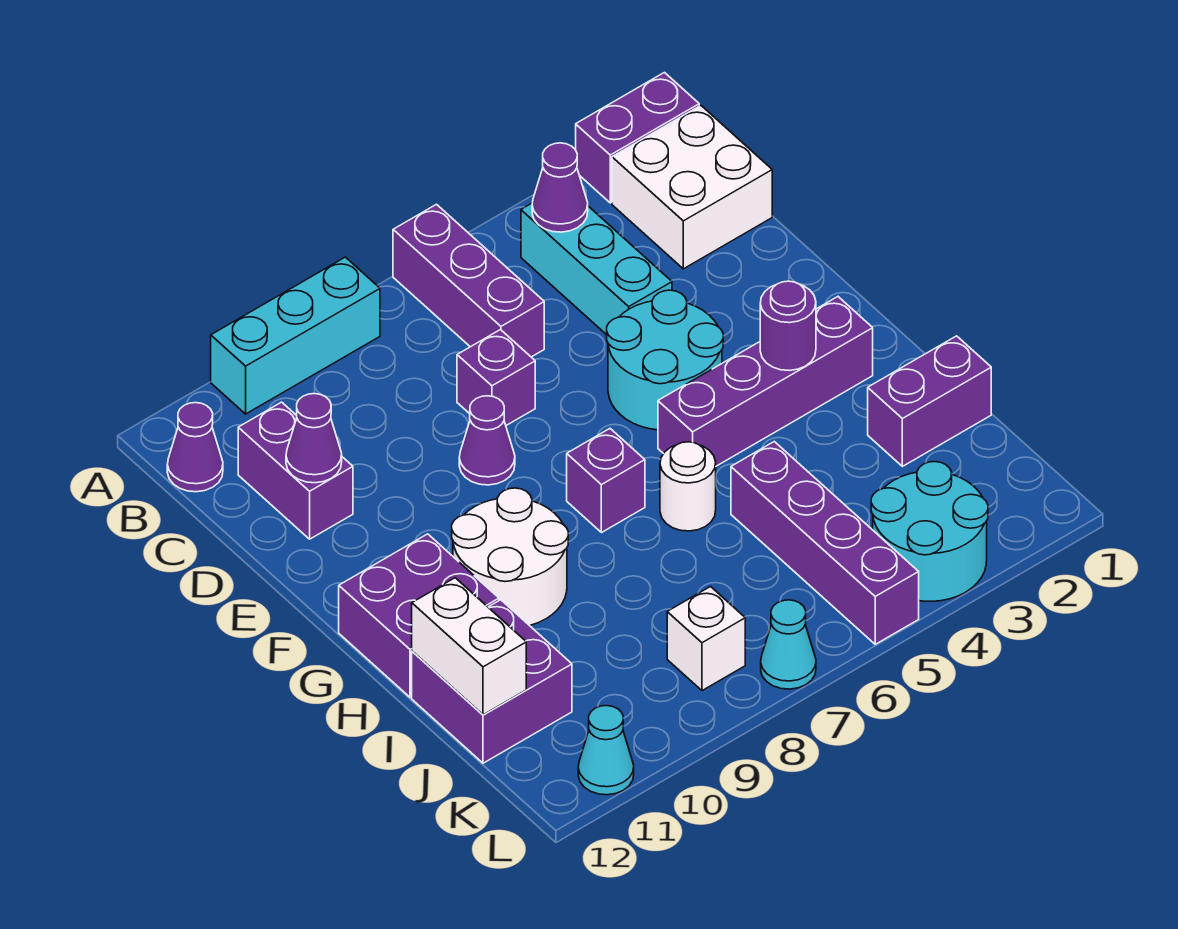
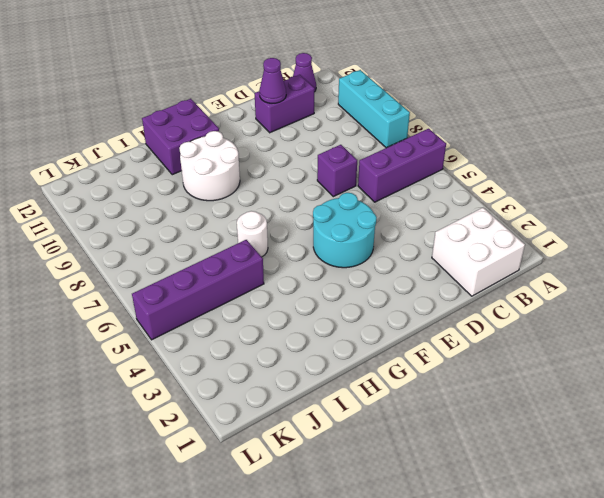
none -> purple 1x2 brick [576,73,699,203]
none -> cyan 1x3 brick [521,203,672,335]
none -> purple 1x1 cone [459,396,515,485]

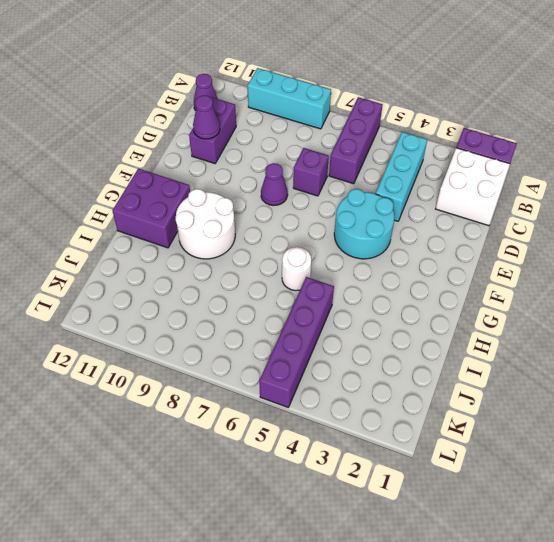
none -> purple 1x4 brick [658,297,873,466]
none -> purple 1x1 brick [567,429,645,533]
none -> purple 1x2 brick [868,336,991,466]

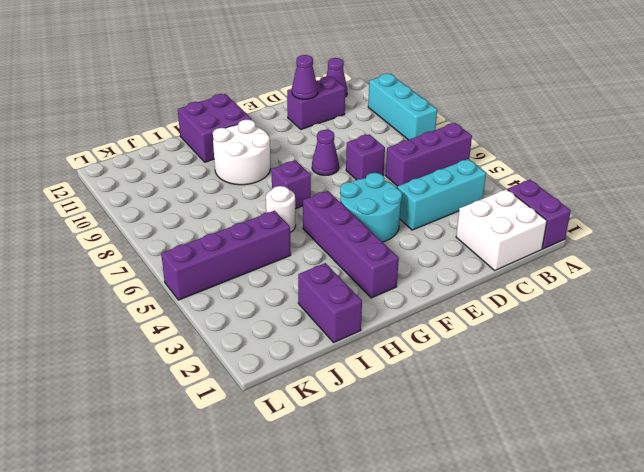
none -> purple 2x2 brick [412,600,572,763]
none -> cyan 2x2 round brick [871,462,988,601]
none -> white 1x1 brick [667,587,745,691]

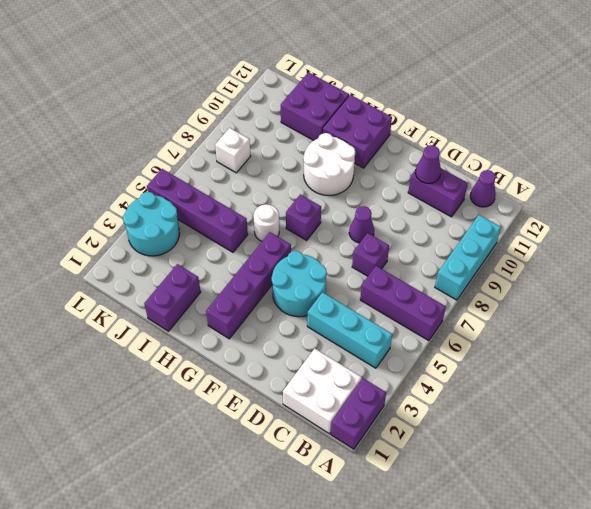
none -> cyan 1x1 cone [761,600,816,689]
none -> cyan 1x1 cone [578,706,634,795]
none -> purple 1x1 cone [532,143,588,232]

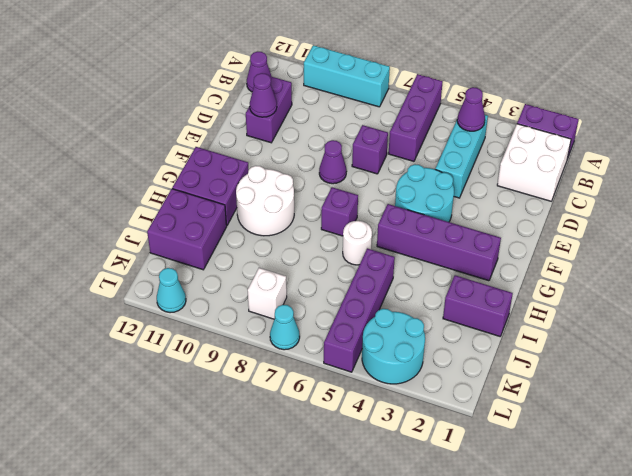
none -> purple 1x1 round brick [760,281,816,371]
none -> white 1x2 brick [412,578,526,715]

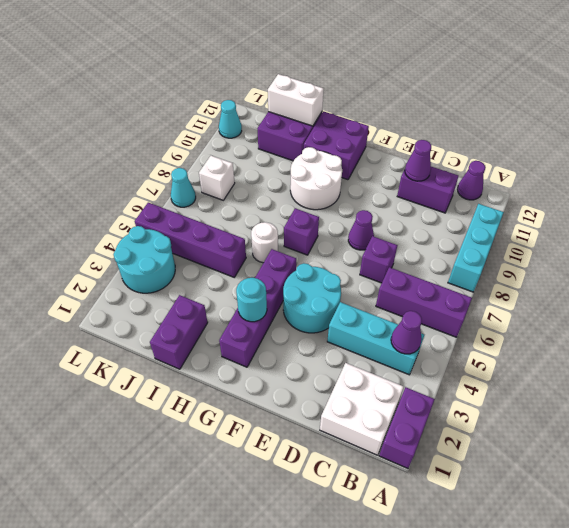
cyan 1x1 round brick [236,278,267,322] -> purple 1x1 round brick [760,281,816,371]

